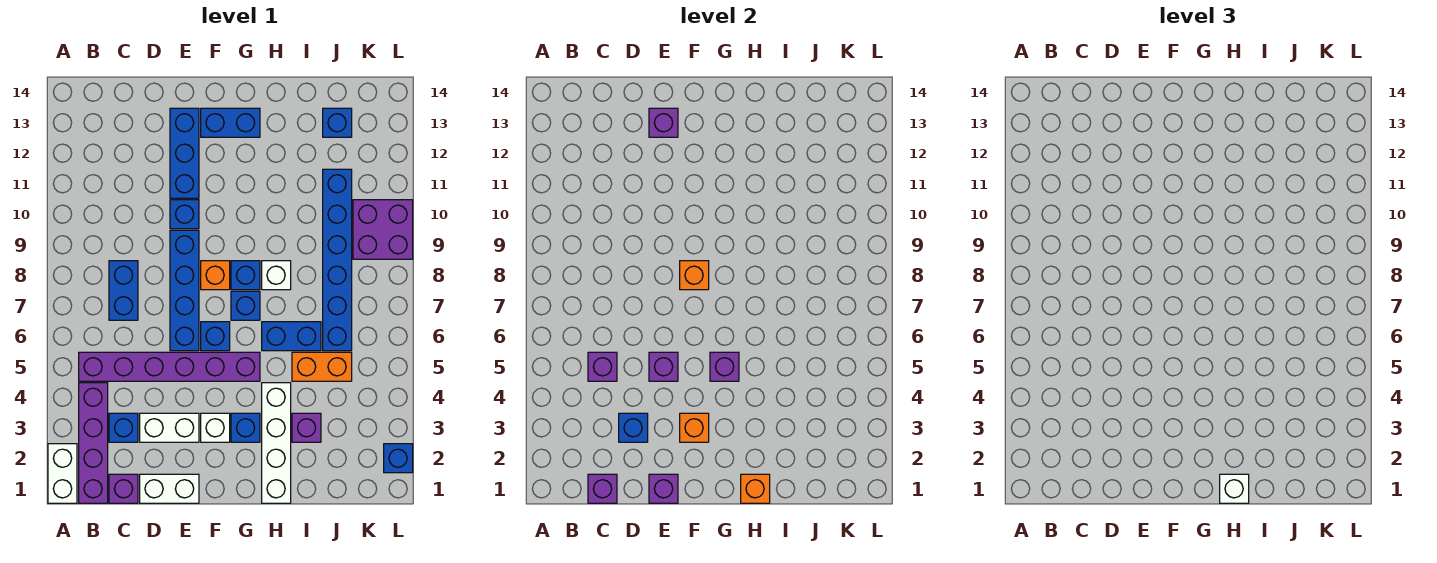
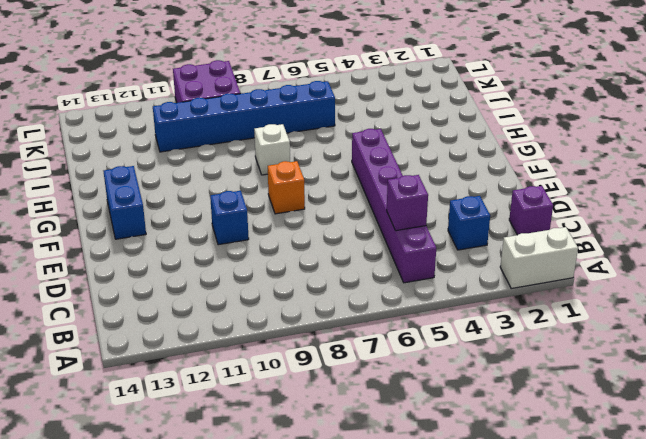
none -> purple 1x4 brick [79,383,108,503]
none -> blue 1x2 brick [109,261,138,320]
none -> white 1x2 brick [140,474,199,503]
none -> white 1x2 brick [140,413,199,442]

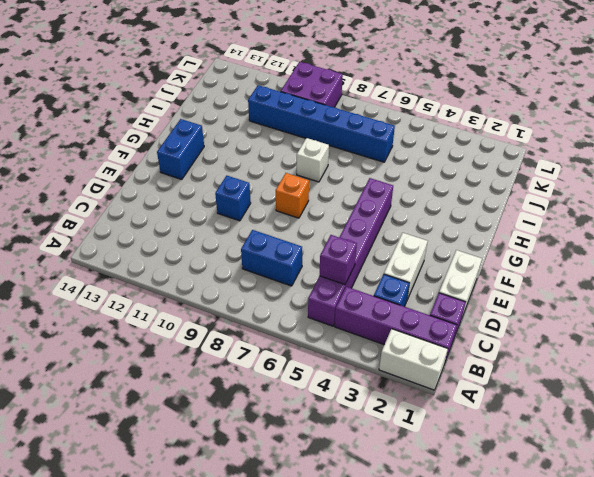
none -> blue 1x4 brick [170,230,199,351]
none -> blue 1x3 brick [170,108,199,198]
none -> white 1x1 brick [201,413,230,442]
none -> blue 1x1 brick [201,322,230,351]

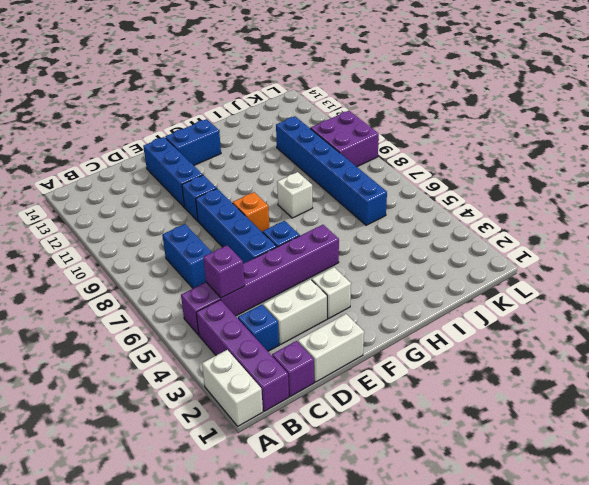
none -> blue 1x1 brick [231,413,260,442]
none -> blue 1x1 brick [231,291,260,320]
none -> blue 1x1 brick [231,261,260,290]
none -> white 1x4 brick [262,383,291,503]

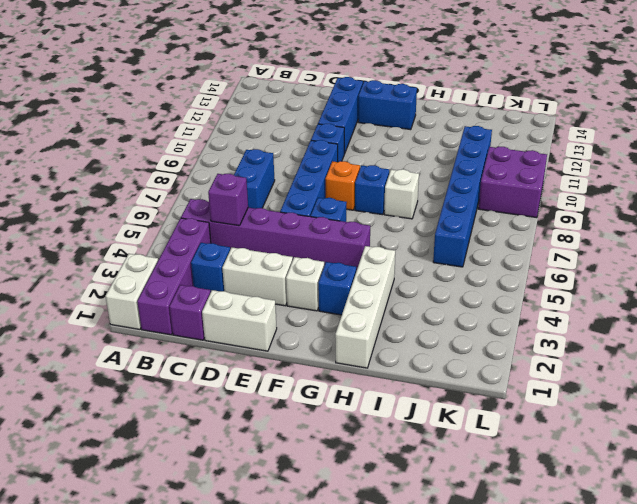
none -> blue 1x1 brick [231,291,260,320]
none -> blue 1x2 brick [262,322,321,351]
none -> purple 1x1 brick [292,413,321,442]
none -> orange 1x2 brick [292,352,352,381]

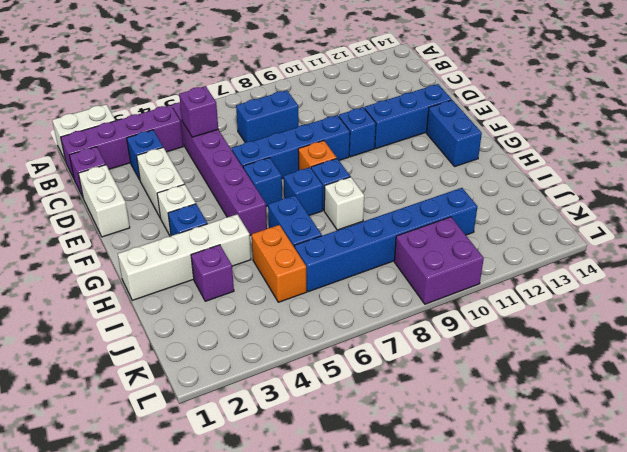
none -> blue 1x1 brick [323,108,352,137]
none -> blue 1x1 brick [384,444,413,473]
none -> purple 1x1 brick [588,474,617,503]
none -> blue 1x1 brick [619,413,648,442]

